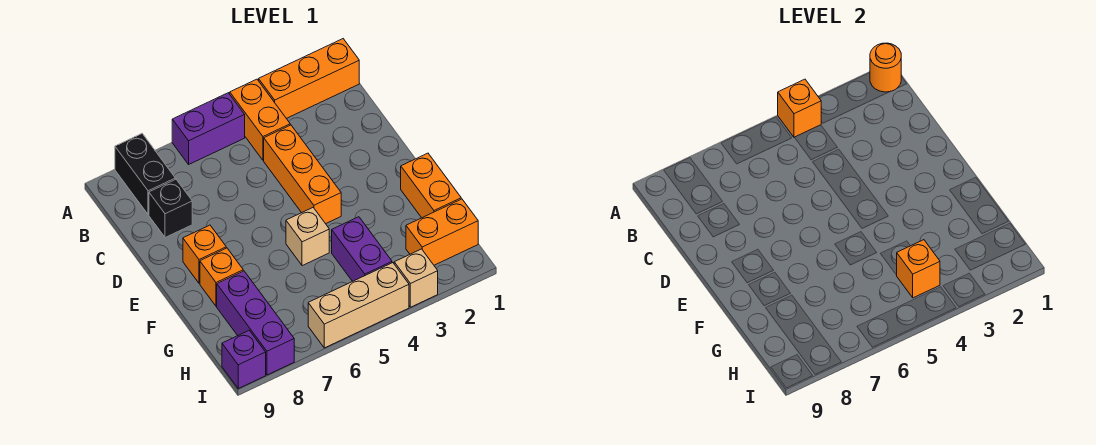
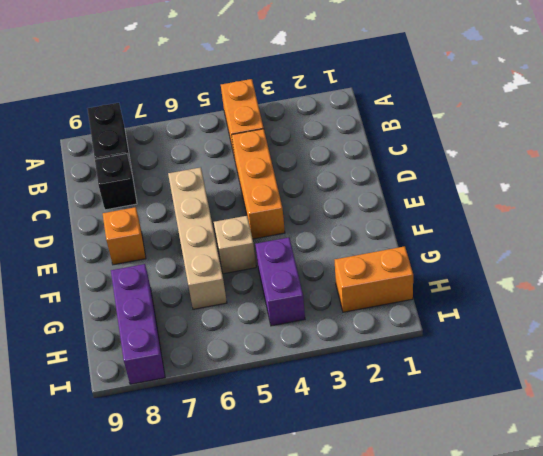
tan 1x4 brick [168,167,227,309] -> none
none -> orange 1x3 brick [259,39,359,119]
none -> purple 1x2 brick [172,93,245,164]
none -> orange 1x2 brick [401,153,461,218]

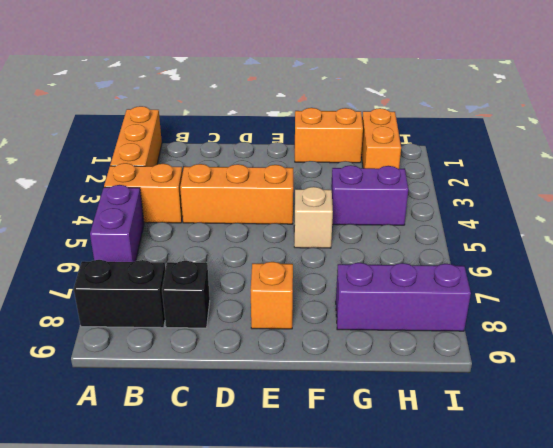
none -> orange 1x1 brick [200,248,243,306]
none -> tan 1x1 brick [394,249,438,307]
none -> tan 1x3 brick [308,263,409,348]

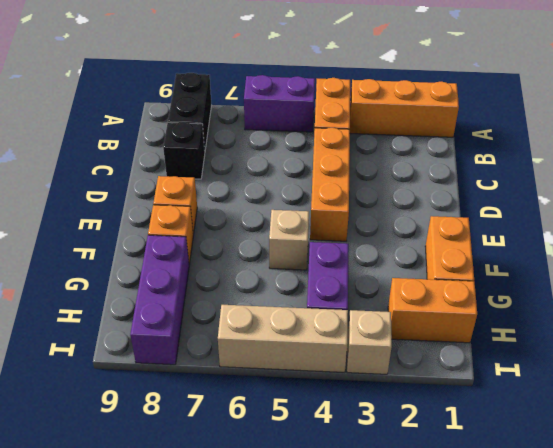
none -> purple 1x1 brick [222,330,266,389]
none -> orange 1x1 round brick [870,43,901,92]
none -> orange 1x1 brick [778,79,821,138]

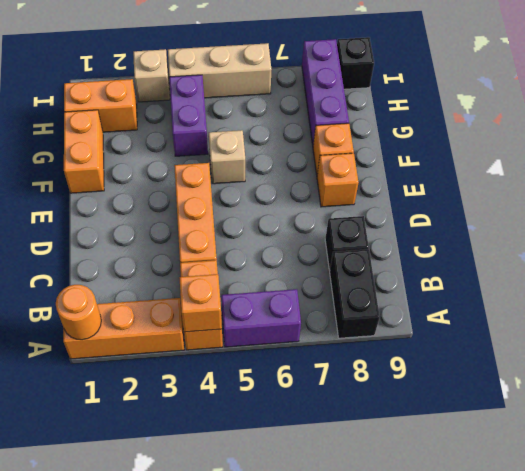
black 1x1 brick [337,37,374,89] -> purple 1x1 brick [222,330,266,389]
none -> orange 1x1 brick [897,240,940,298]

